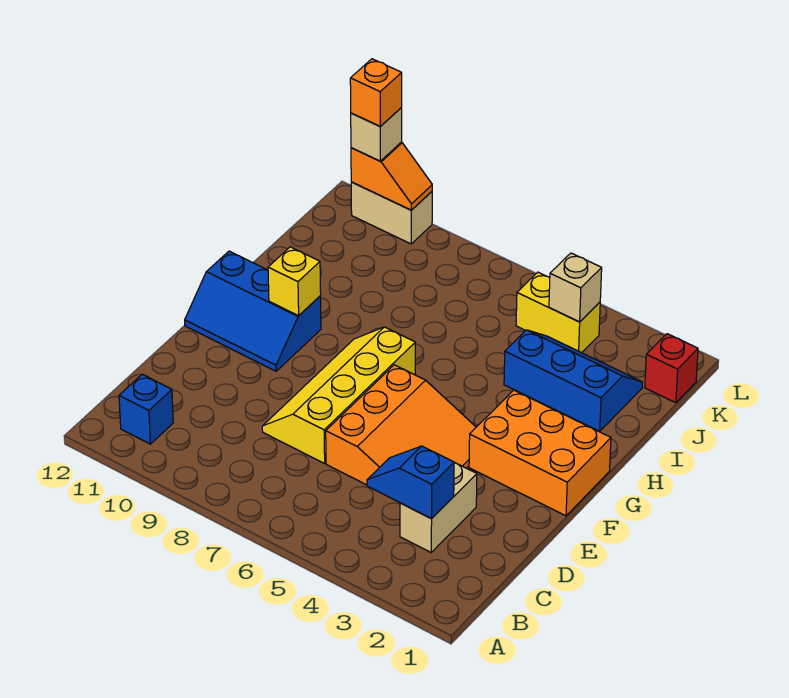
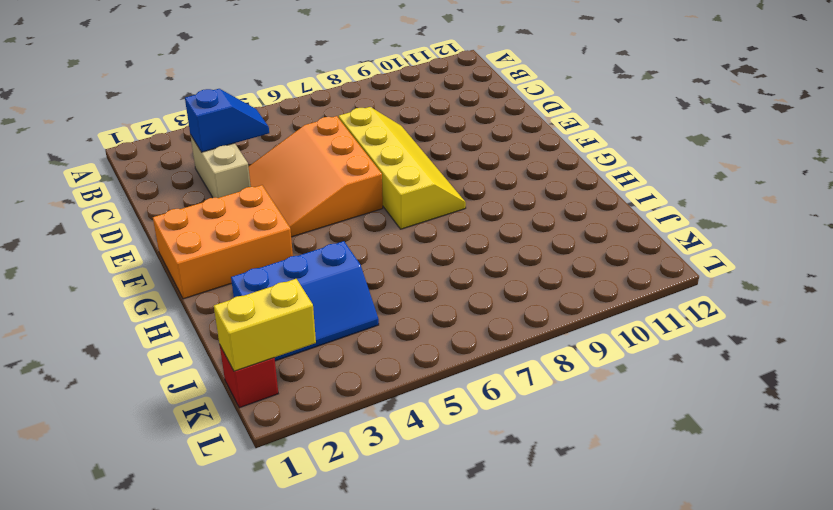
yellow 1x2 brick [214,279,316,371] -> yellow 1x2 brick moved to [516,272,600,353]
none -> blue 1x1 brick [119,374,173,444]
none -> blue 2x3 slope [185,251,321,371]
none -> tan 1x2 brick [351,182,432,244]

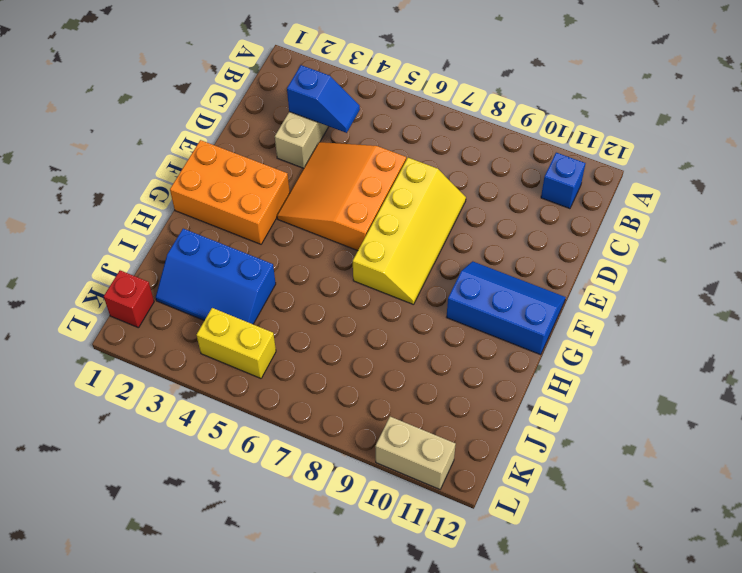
none -> yellow 1x1 brick [268,247,321,316]
none -> tan 1x1 brick [549,253,602,322]
none -> orange 1x2 slope [351,142,432,210]

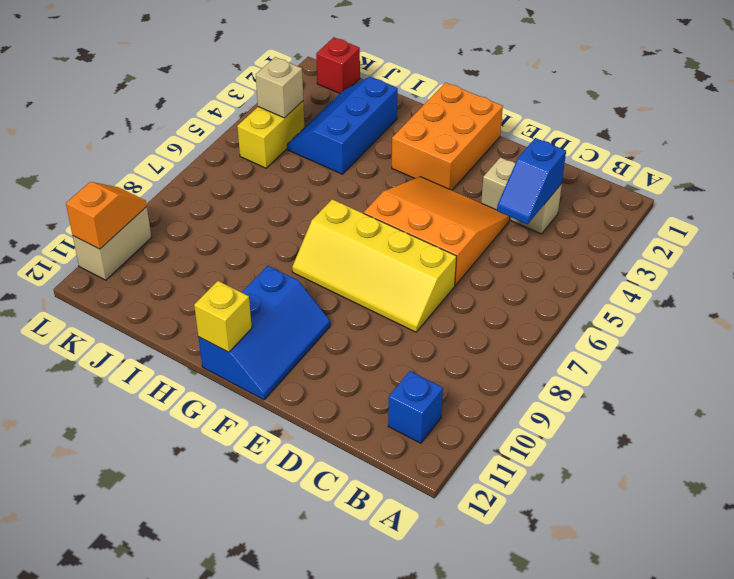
yellow 1x1 brick [194,281,252,352] -> yellow 1x1 brick moved to [268,247,321,316]
none -> tan 1x1 brick [351,108,402,161]
none -> orange 1x1 brick [350,59,402,126]

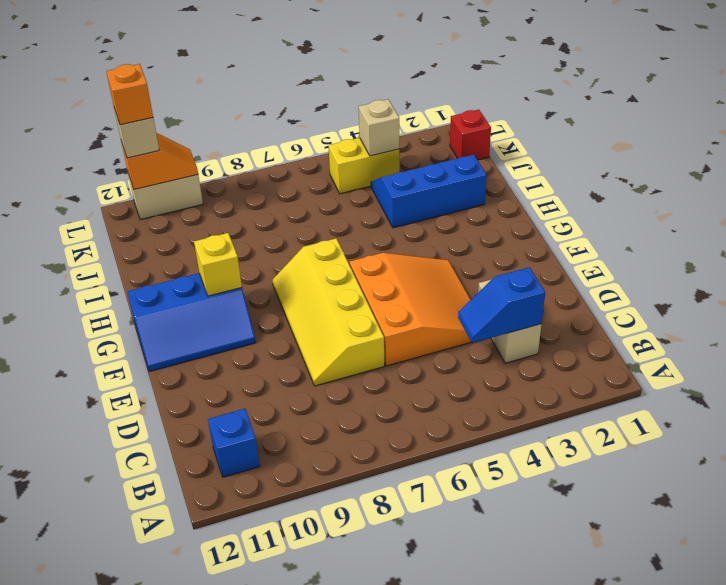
none -> orange 2x3 brick [469,390,611,516]

